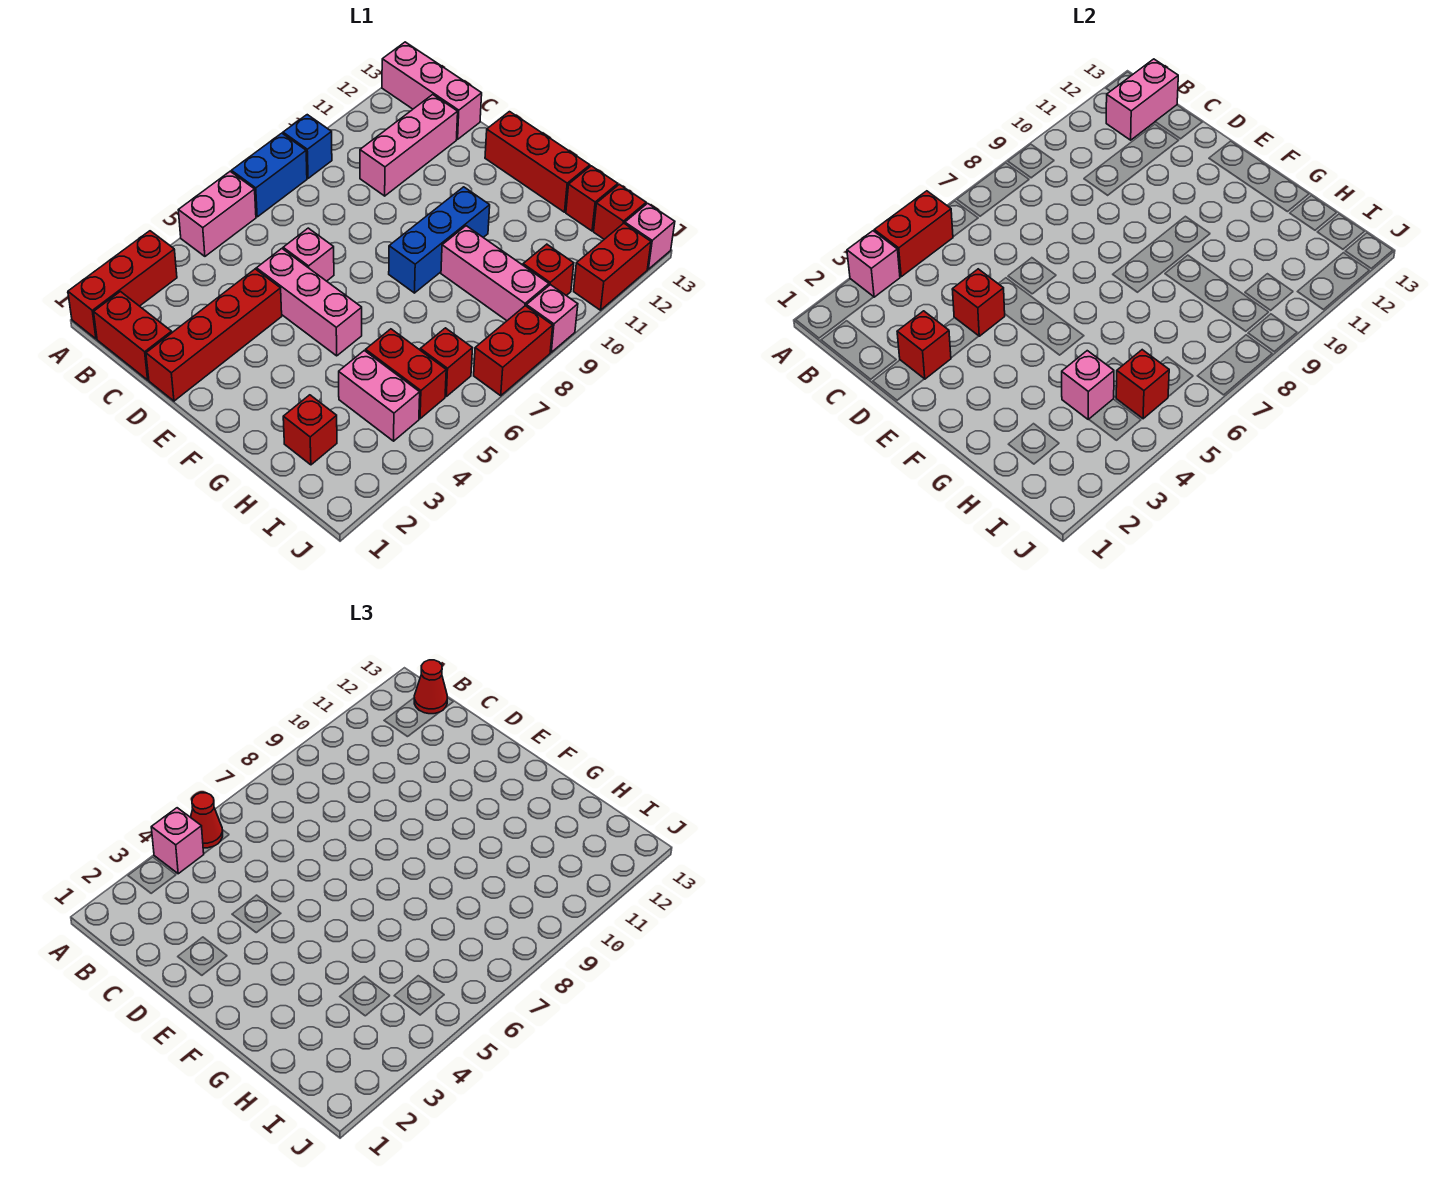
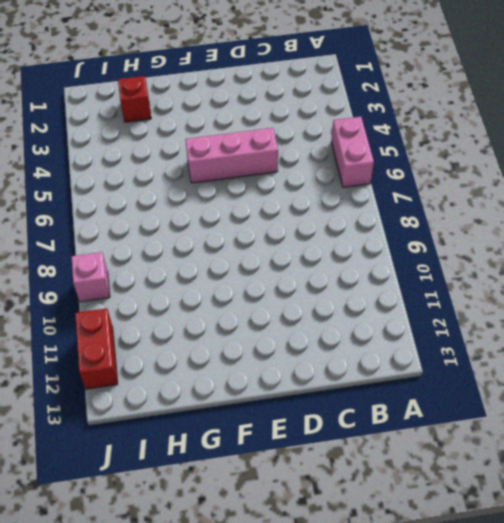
none -> red 1x3 brick [68,231,177,339]
none -> blue 1x2 brick [231,133,307,217]
none -> blue 1x1 brick [283,115,332,178]
none -> pink 1x3 brick [382,42,482,139]

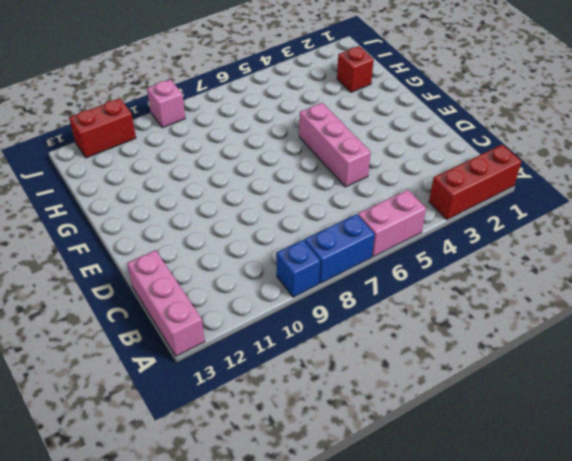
none -> red 1x2 brick [94,292,172,380]
none -> pink 1x3 brick [360,94,458,196]
none -> red 1x4 brick [146,269,282,401]
none -> pink 1x1 brick [283,228,334,281]

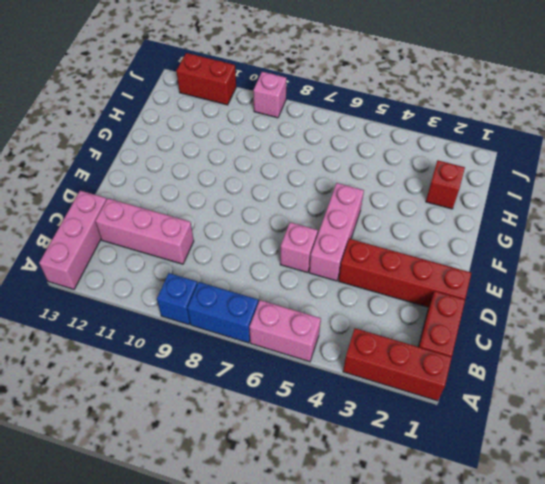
none -> red 1x3 brick [485,112,590,212]
none -> blue 1x3 brick [389,187,490,293]
none -> pink 1x3 brick [441,226,549,321]
none -> pink 1x2 brick [339,351,420,441]

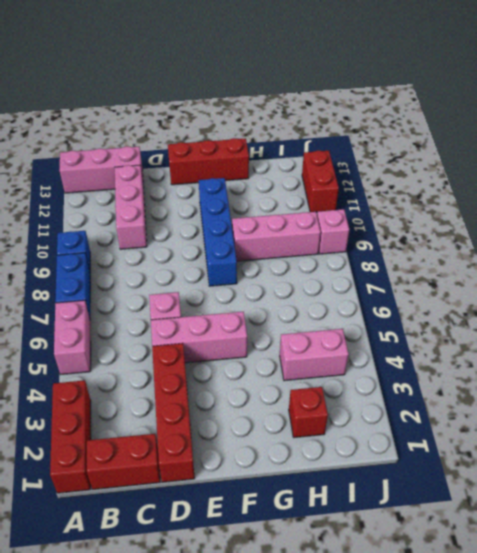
blue 1x4 brick [199,178,237,286] -> blue 1x3 brick [389,187,490,293]
none -> red 1x2 brick [366,329,446,419]
none -> red 1x1 brick [566,166,618,231]
none -> red 1x1 brick [420,328,472,396]
none -> red 1x1 brick [523,244,574,296]

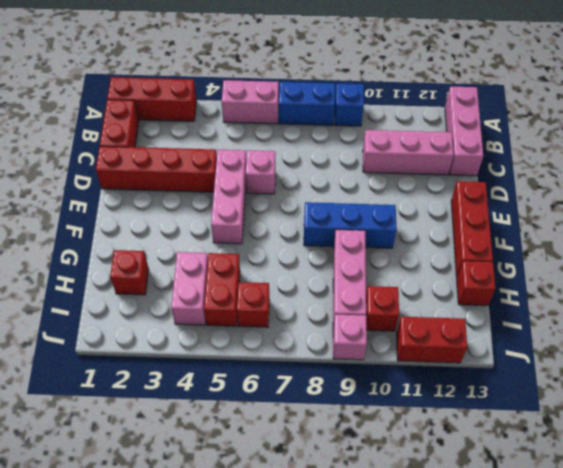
none -> red 1x1 brick [594,184,646,239]
none -> red 1x2 brick [474,306,553,396]
none -> pink 1x1 brick [625,203,675,269]
none -> pink 1x1 brick [847,231,900,297]

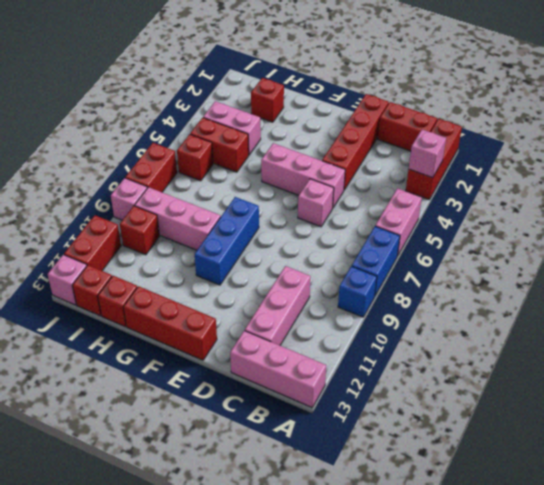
none -> red 1x2 brick [874,191,953,277]
none -> pink 1x2 brick [1106,59,1178,140]
none -> red 1x1 brick [897,311,951,379]
none -> red 1x1 brick [952,269,1005,336]

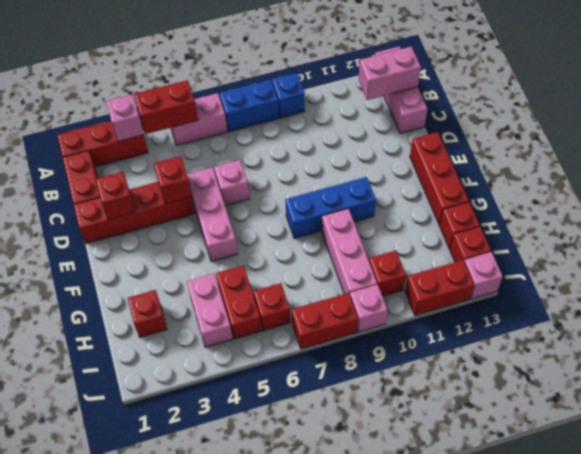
none -> pink 1x3 brick [360,94,458,196]
none -> pink 1x1 brick [1062,351,1114,420]
none -> red 1x1 brick [1116,350,1169,419]
none -> pink 1x1 brick [151,808,204,874]

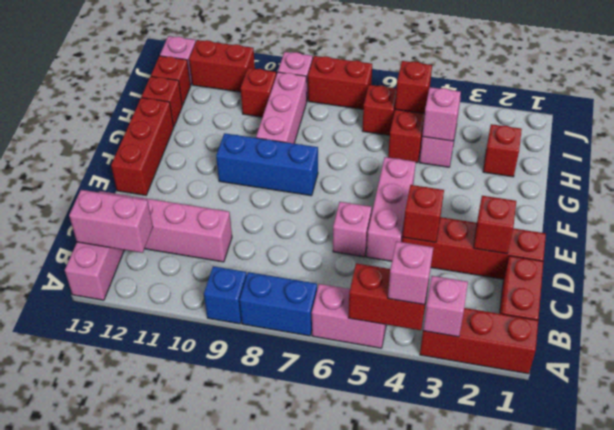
none -> red 1x1 cone [191,793,223,848]
none -> red 1x1 cone [414,660,447,714]

